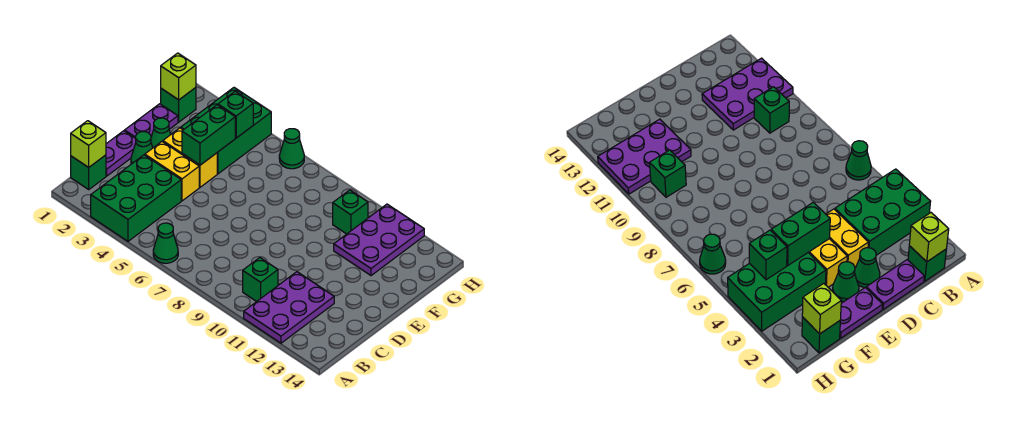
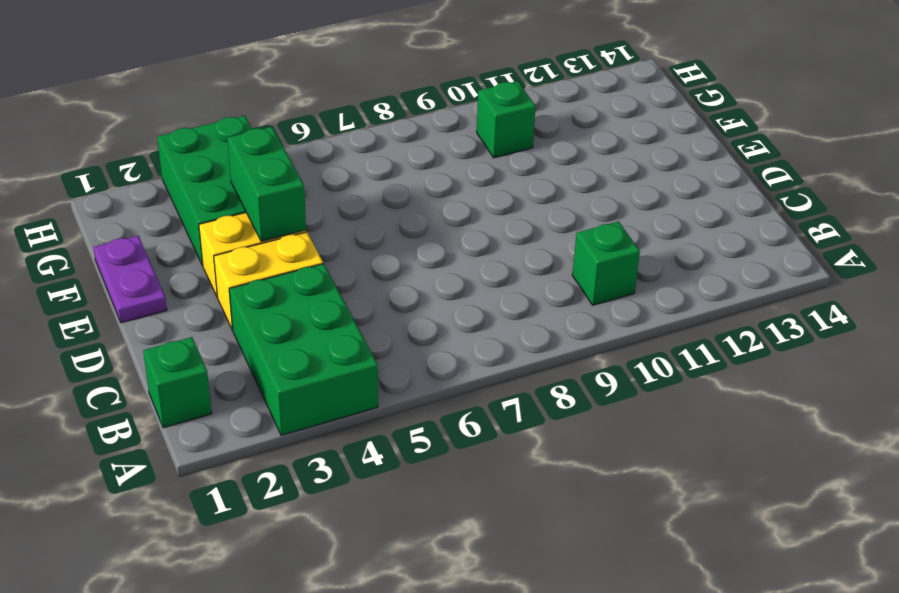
none -> green 1x1 cone [153,223,178,263]
none -> purple 2x3 plate [244,272,334,343]
none -> purple 1x2 plate [106,131,136,176]

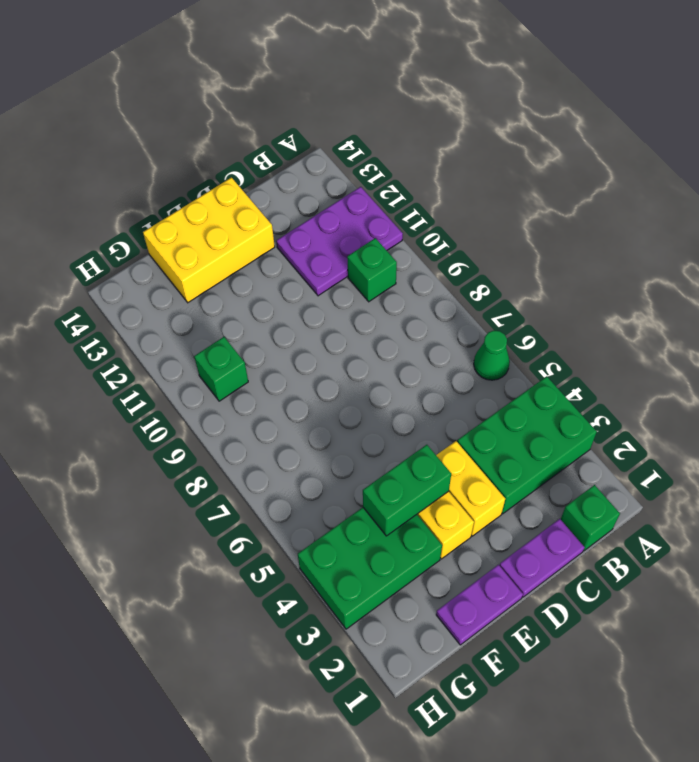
yellow 2x3 brick [143,178,275,303] -> none
none -> green 1x1 cone [131,132,153,164]
none -> green 1x1 cone [151,118,171,148]
none -> purple 2x3 plate [334,204,424,276]

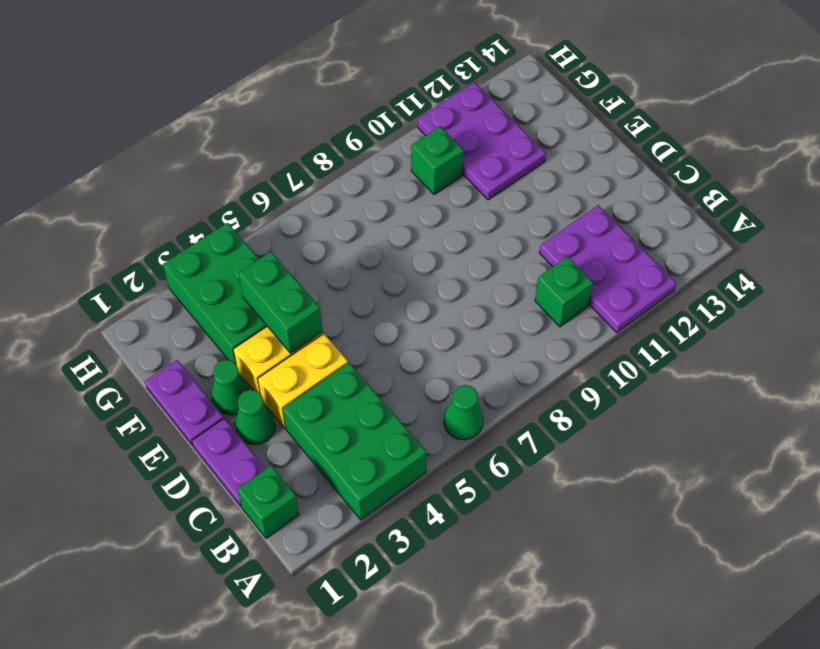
none -> green 1x1 brick [161,88,196,122]
none -> green 1x1 cone [279,129,304,169]
none -> lime 1x1 brick [71,121,106,167]

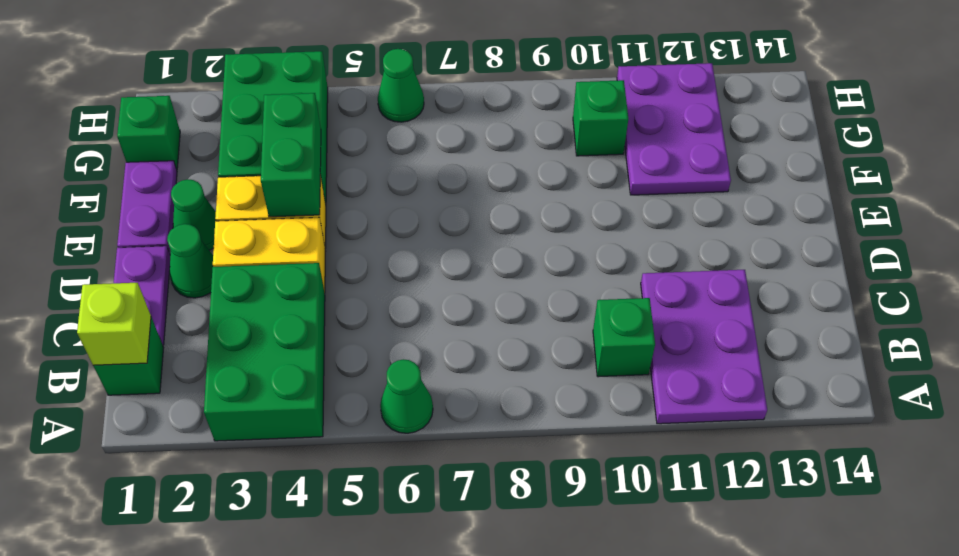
none -> lime 1x1 brick [161,53,196,100]
none -> green 1x1 brick [218,91,253,138]

